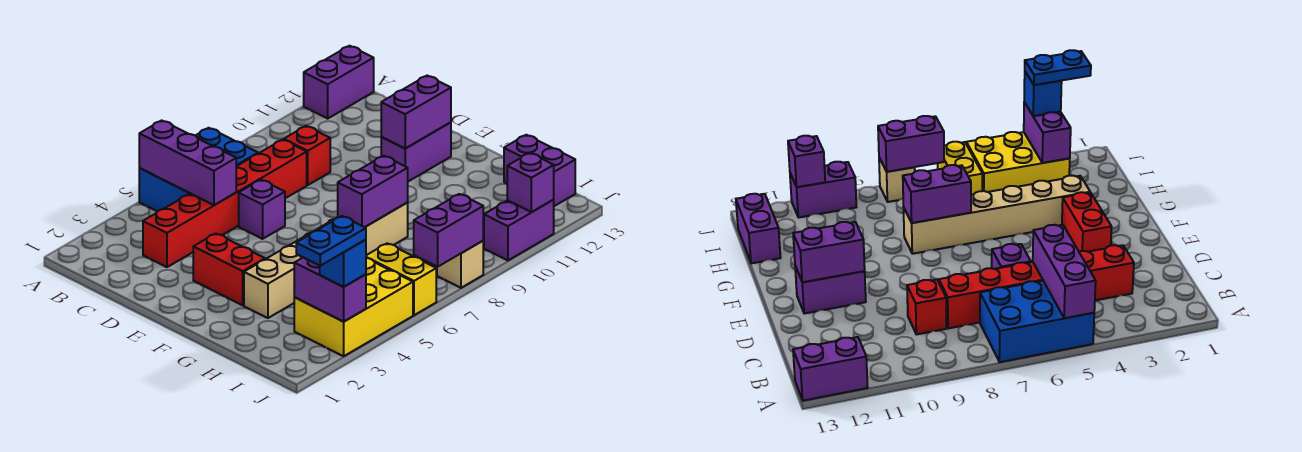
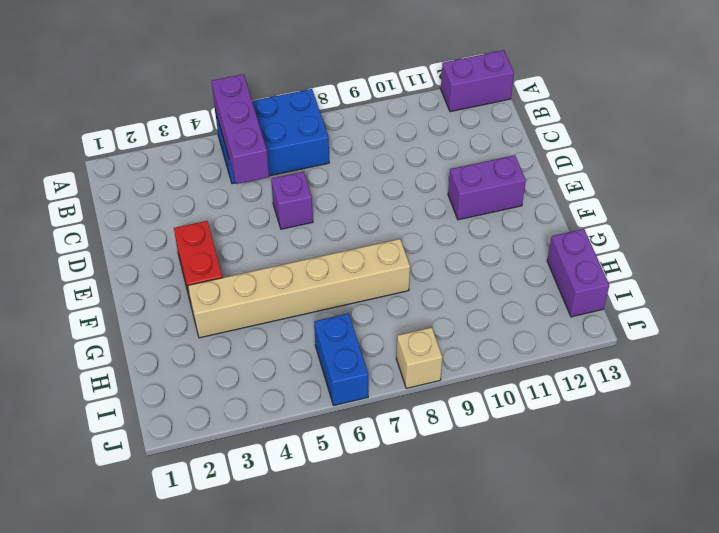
blue 1x2 brick [314,313,368,405] -> yellow 1x2 brick [366,243,436,315]
none -> red 1x6 brick [143,140,307,267]
none -> red 1x1 brick [284,126,330,185]
none -> yellow 2x3 brick [294,258,413,356]

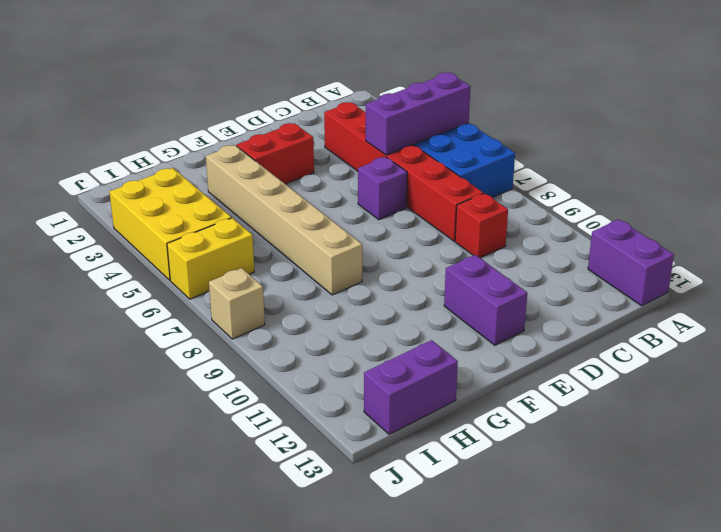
none -> purple 1x2 brick [484,200,554,260]
none -> purple 1x2 brick [381,76,451,148]
none -> purple 1x2 brick [338,156,408,227]

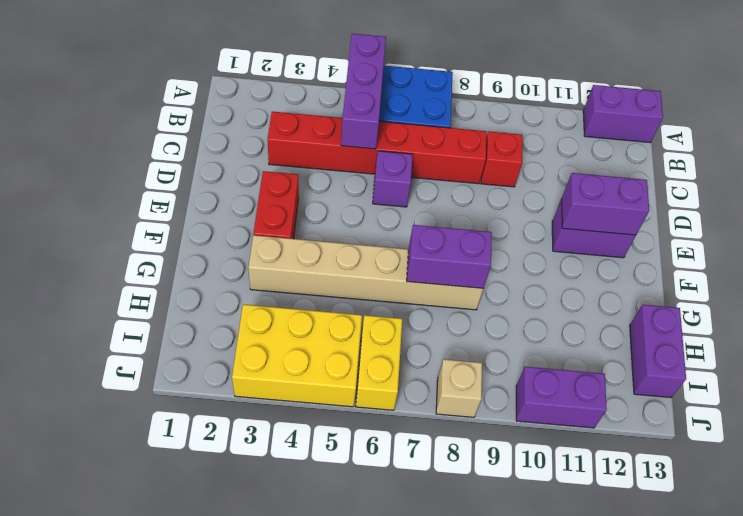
none -> purple 1x2 brick [294,258,366,321]
none -> purple 1x2 brick [414,194,483,267]
none -> purple 1x1 brick [507,153,554,212]

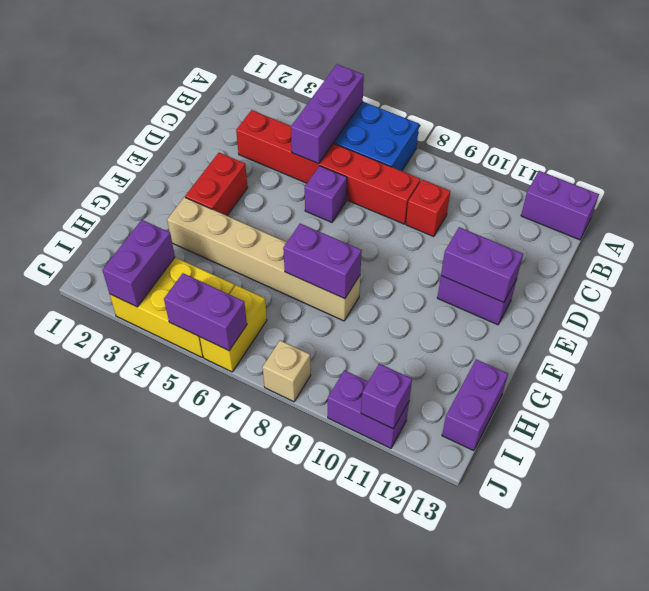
purple 1x2 brick [164,273,247,351] -> purple 1x2 brick moved to [414,194,483,267]
none -> blue 1x1 brick [320,240,366,287]
none -> blue 1x2 plate [296,216,366,266]

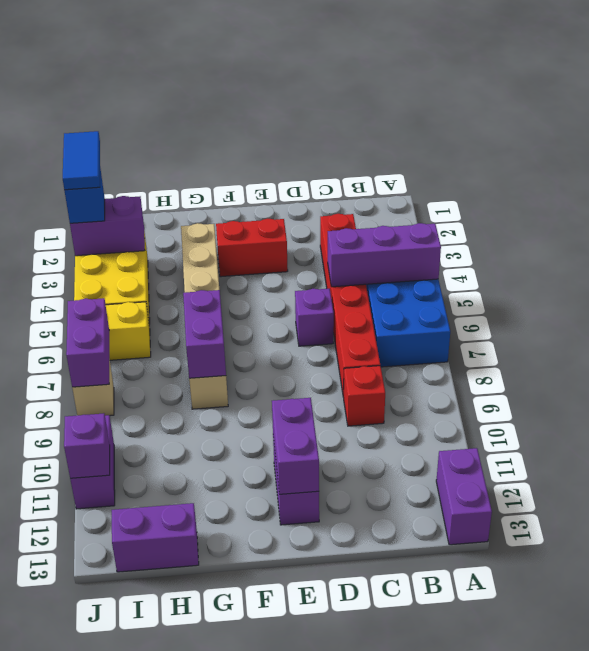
blue 1x2 tile [63,131,100,190] -> blue 1x2 plate [296,216,366,266]

